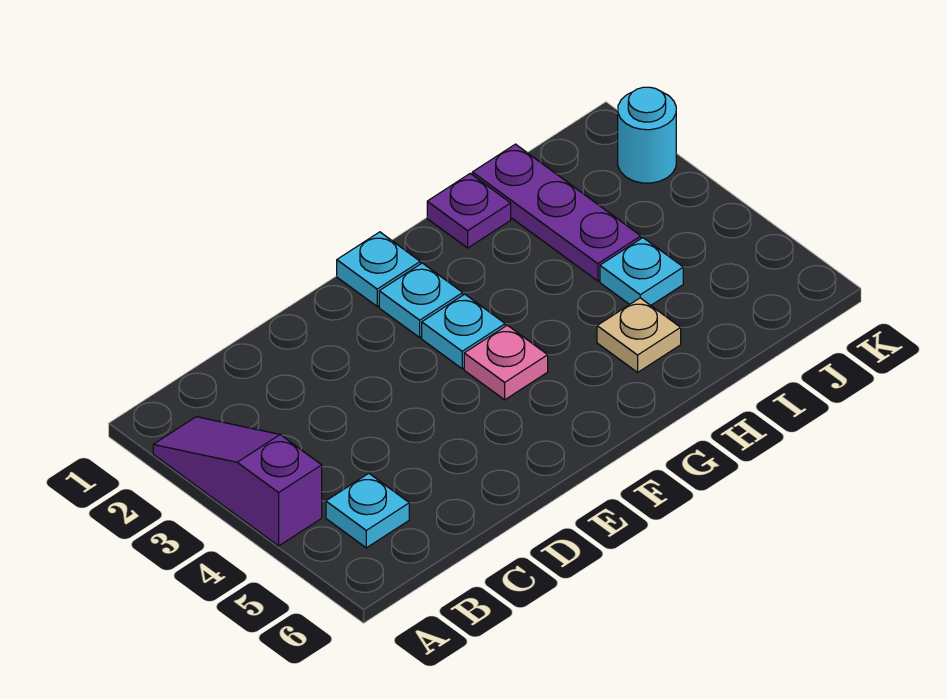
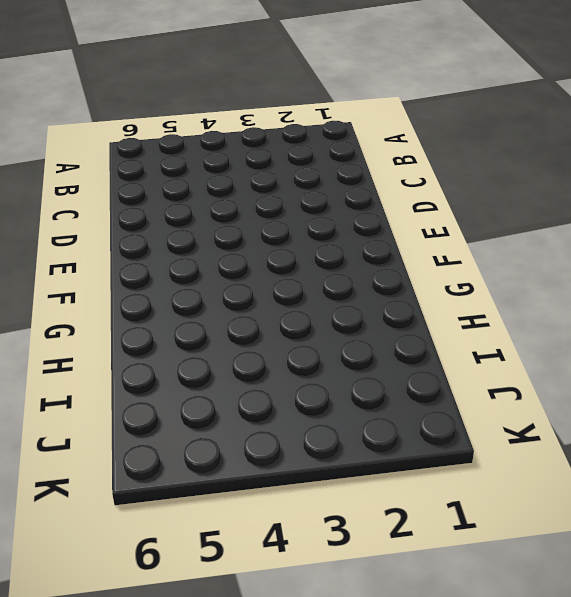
none -> purple 1x3 slope [153,417,322,546]
none -> cyan 1x1 plate [326,473,409,548]

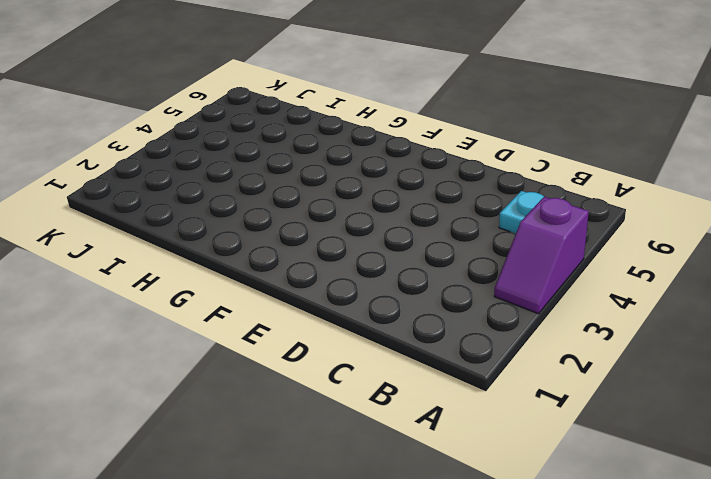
purple 1x2 slope [494,197,589,314] -> purple 1x3 slope [153,417,322,546]
none -> cyan 1x1 plate [337,232,420,306]
none -> cyan 1x1 plate [379,263,463,337]

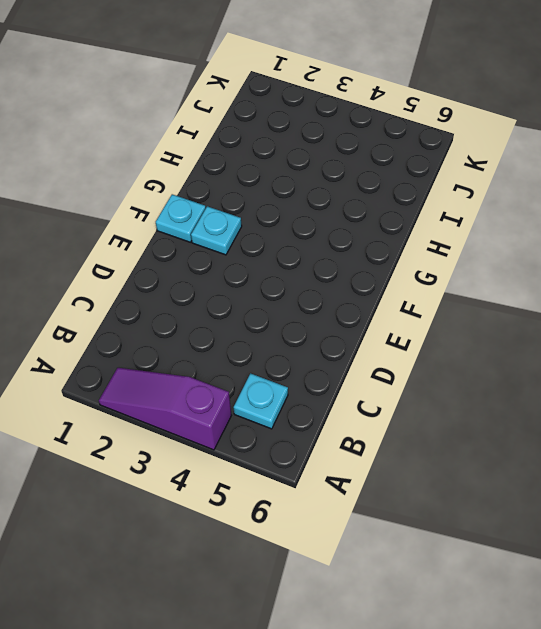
none -> cyan 1x1 plate [422,294,505,369]
none -> pink 1x1 plate [464,325,548,400]

